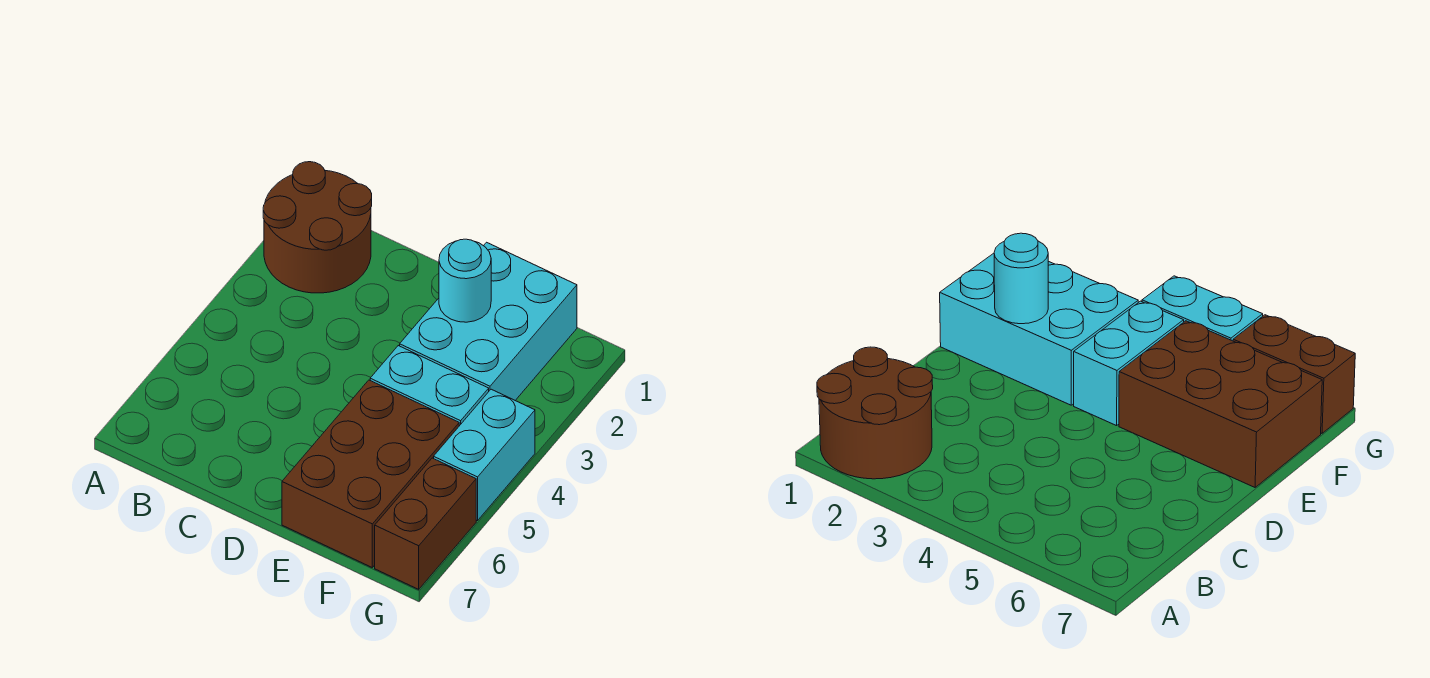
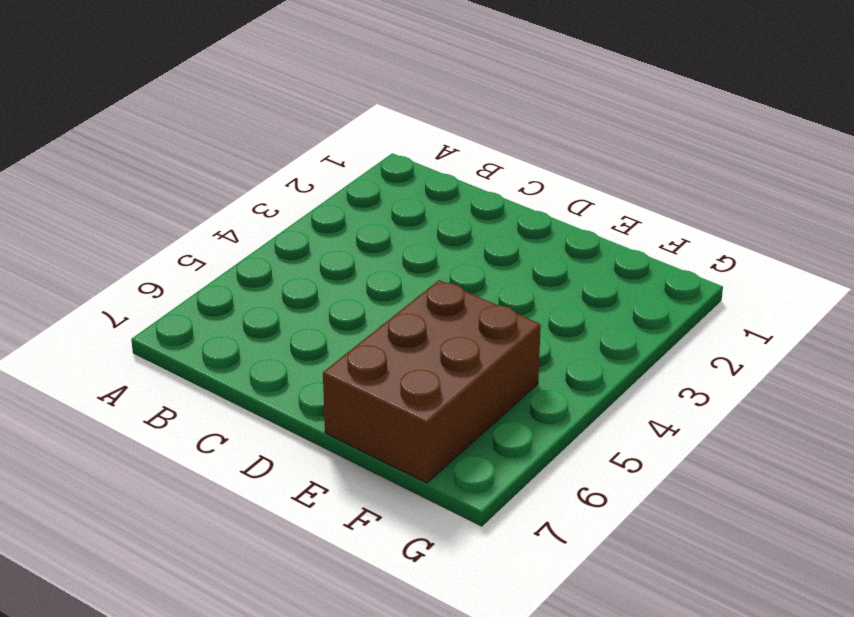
none -> brown 2x2 round brick [263,162,372,293]
none -> cyan 2x3 brick [400,242,577,400]

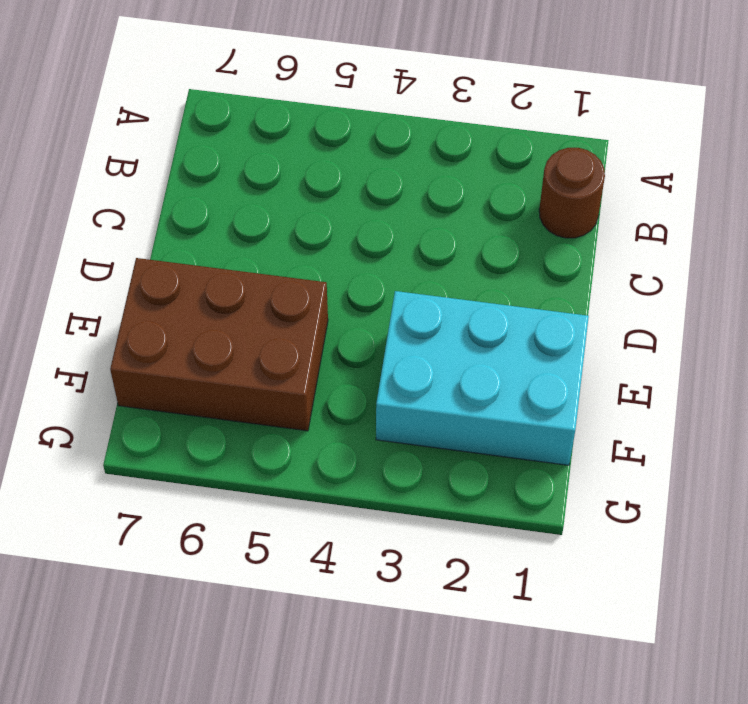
brown 1x1 round brick [539,148,605,238] -> brown 2x2 round brick [263,162,372,293]
none -> cyan 1x2 brick [370,346,489,426]
none -> cyan 1x2 brick [434,389,535,521]

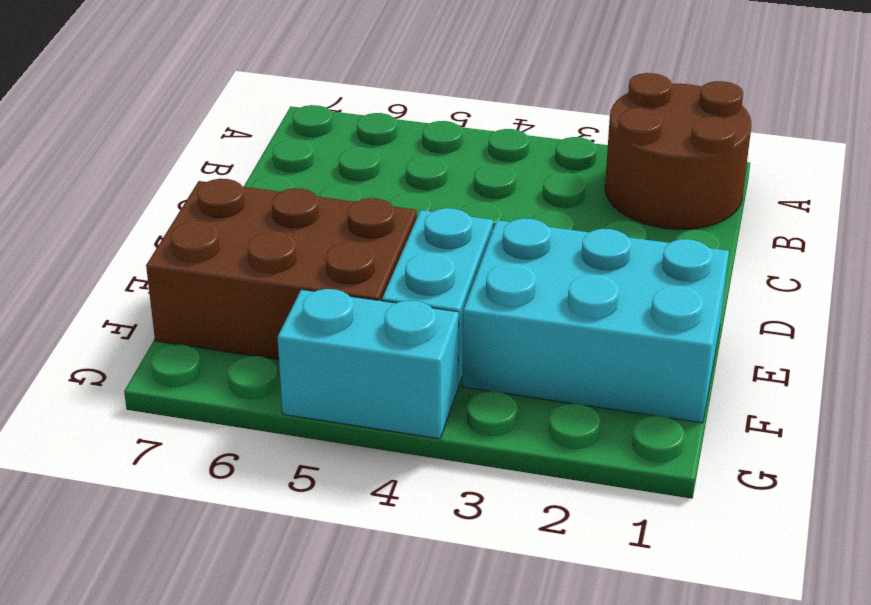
none -> brown 1x2 brick [375,458,476,589]
none -> cyan 1x1 round brick [439,239,491,322]

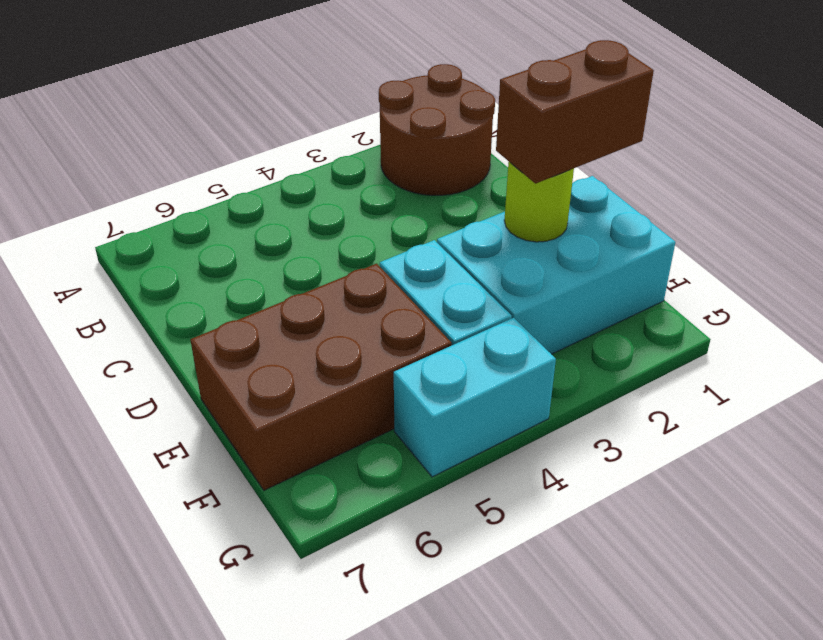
brown 1x2 brick [496,40,654,184] -> brown 1x2 brick moved to [375,458,476,589]
lime 1x1 round brick [504,162,574,242] -> cyan 1x1 round brick [439,239,491,322]

